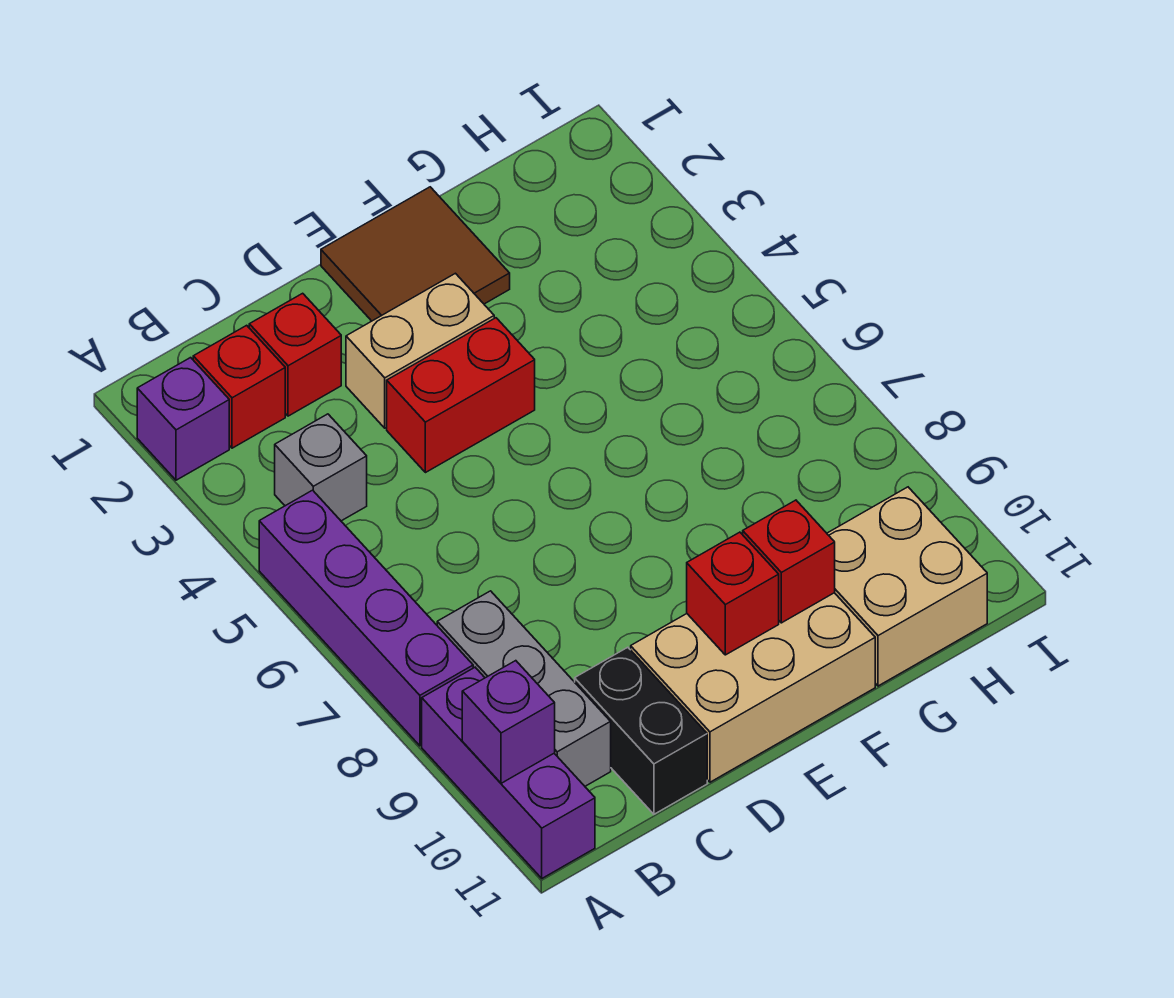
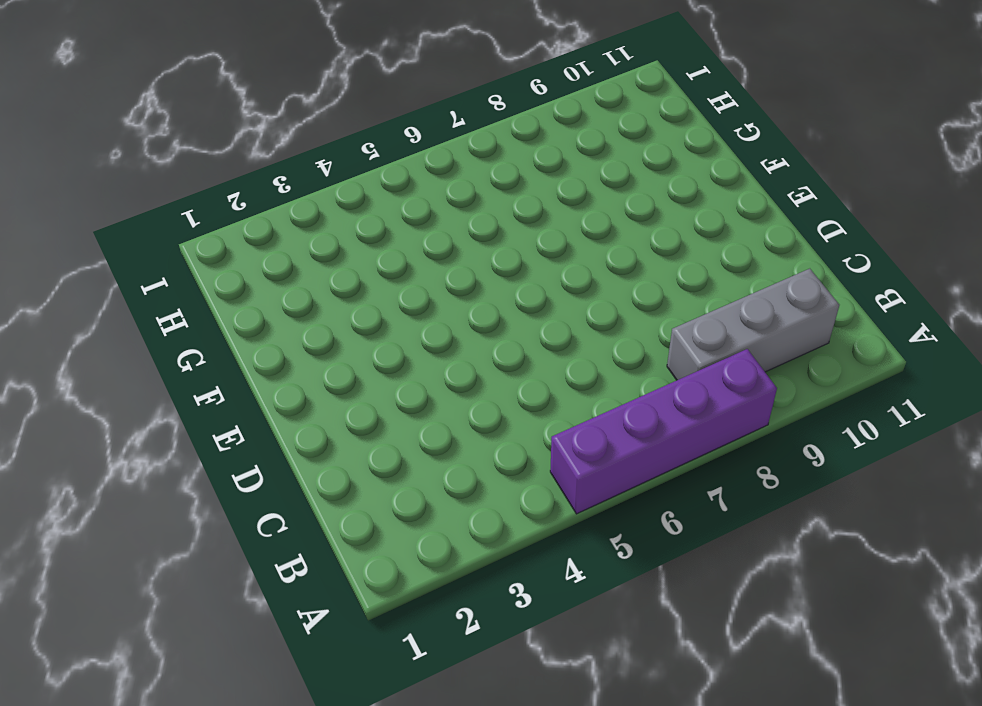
none -> purple 1x1 brick [137,358,229,480]
none -> purple 1x3 brick [422,667,595,878]
none -> red 1x1 brick [193,325,285,448]

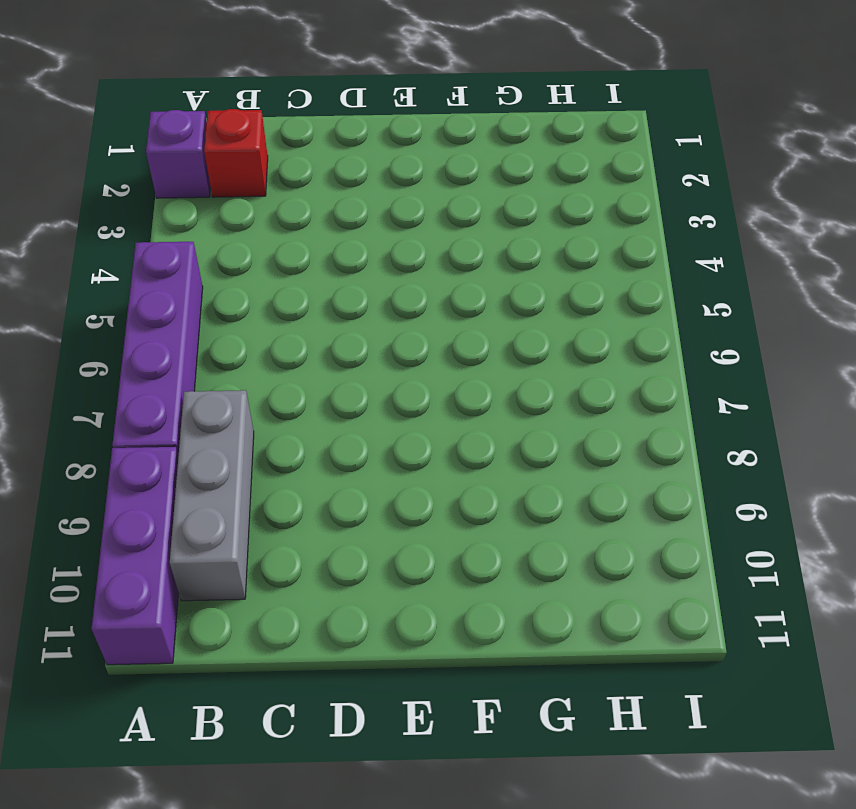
none -> grey 1x1 brick [275,414,367,521]
none -> red 1x1 brick [249,293,341,416]
none -> black 1x2 brick [575,647,707,814]

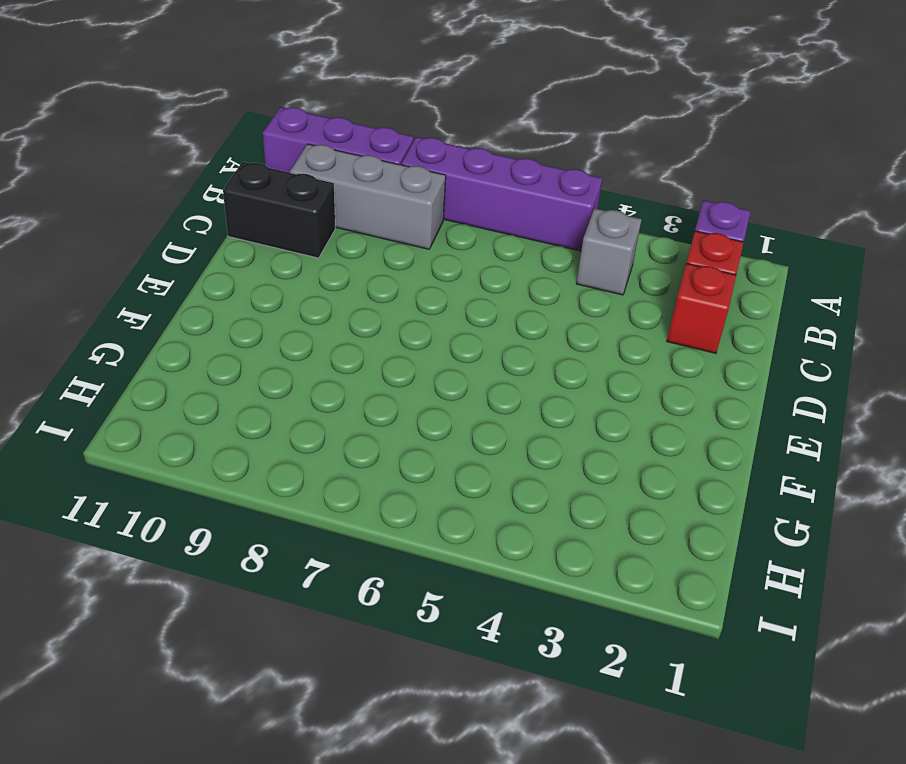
none -> tan 1x2 brick [346,273,494,428]
none -> red 1x2 brick [387,318,535,473]
none -> tan 2x3 brick [631,593,875,782]

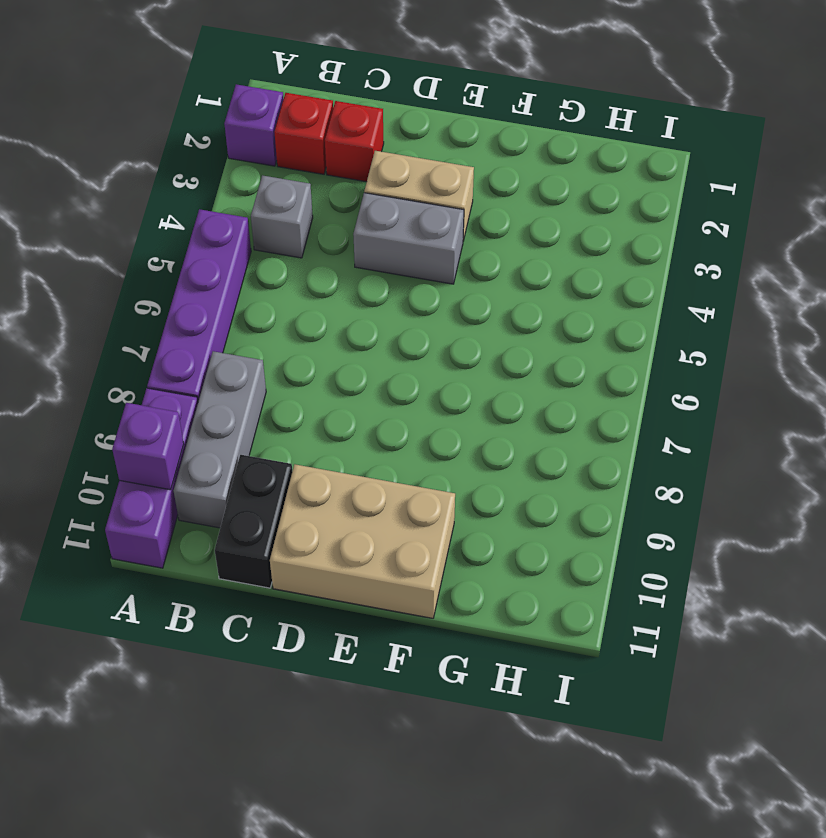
grey 1x2 brick [353,193,464,284] -> red 1x2 brick [387,318,535,473]
none -> brown 2x2 tile [321,187,510,321]
none -> tan 2x2 brick [827,487,987,686]
none -> red 1x1 brick [687,532,779,655]

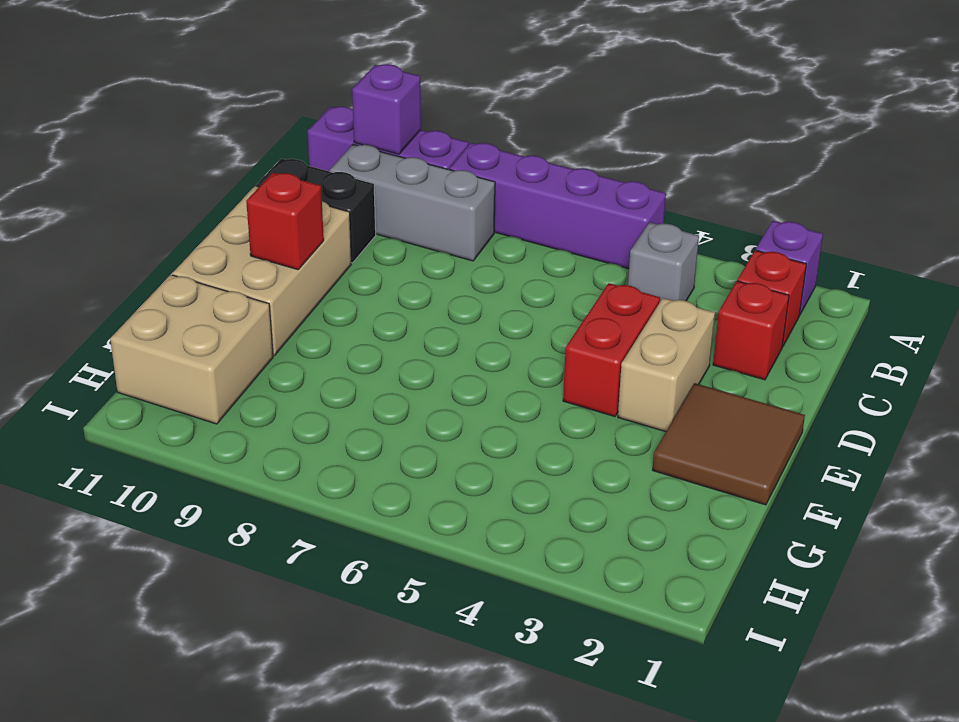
none -> red 1x1 brick [743,500,835,623]

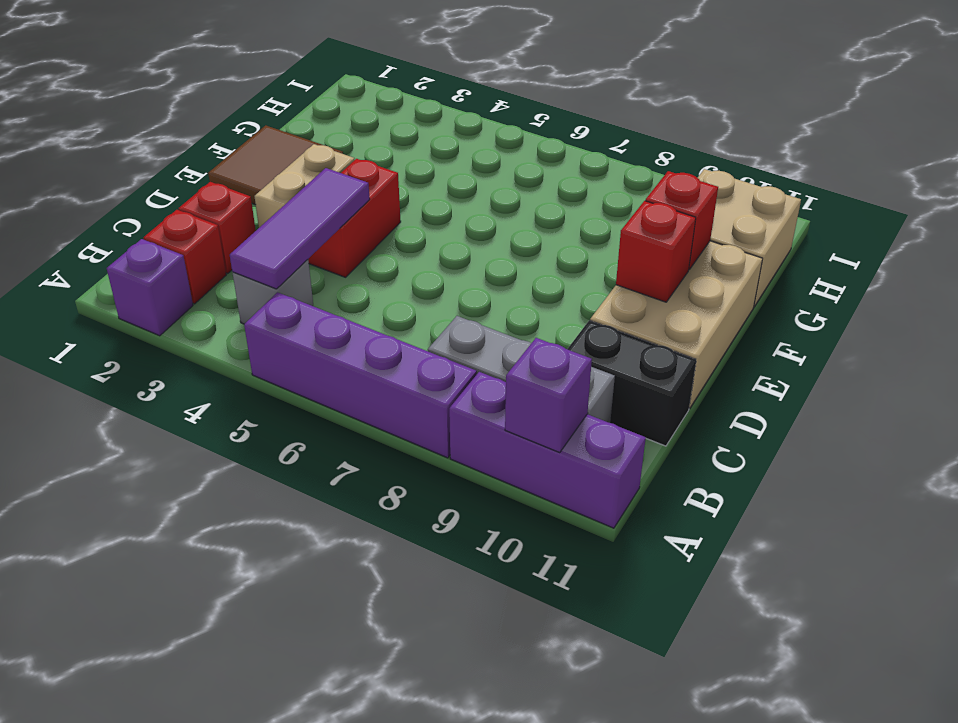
purple 1x3 tile [230,168,370,289] -> none

